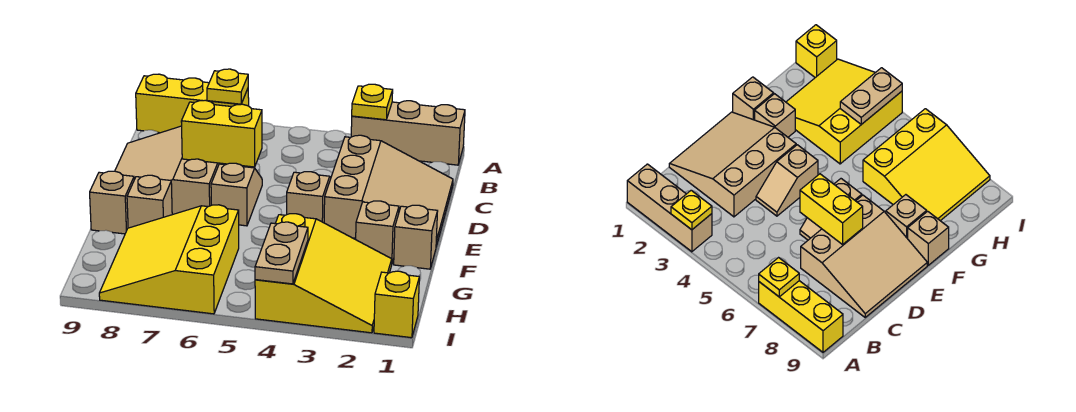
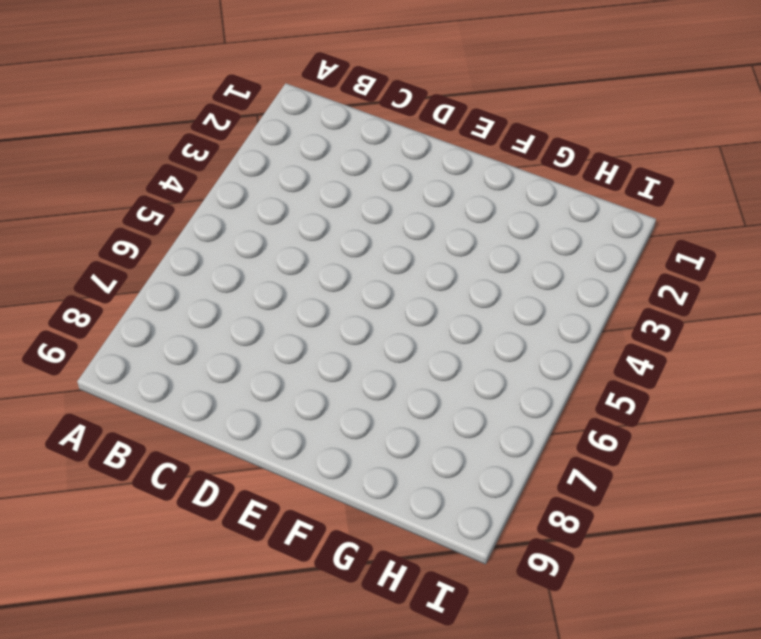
none -> tan 1x3 brick [351,101,465,165]
none -> yellow 1x3 brick [136,74,249,133]
none -> tan 3x3 slope [324,135,453,246]

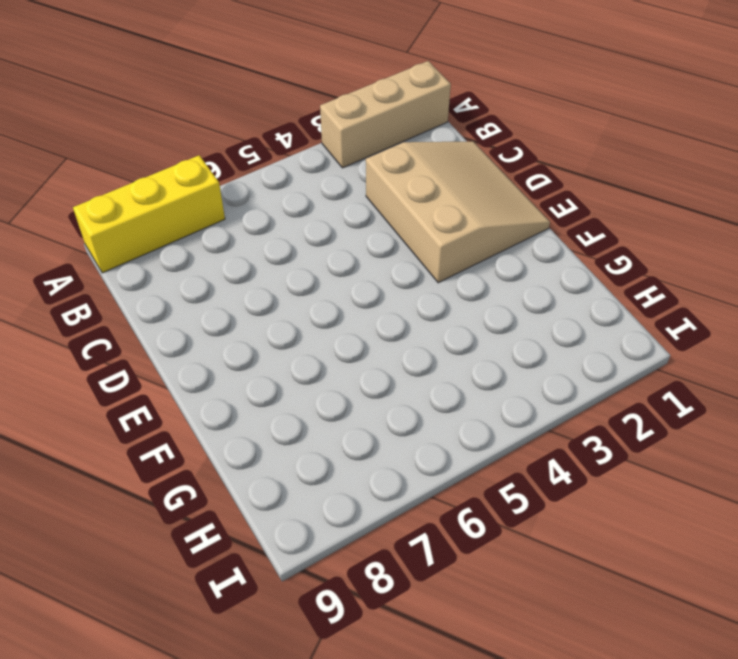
none -> tan 3x3 slope [115,126,226,215]
none -> tan 1x2 slope [287,172,331,223]
none -> tan 1x2 slope [211,163,262,226]

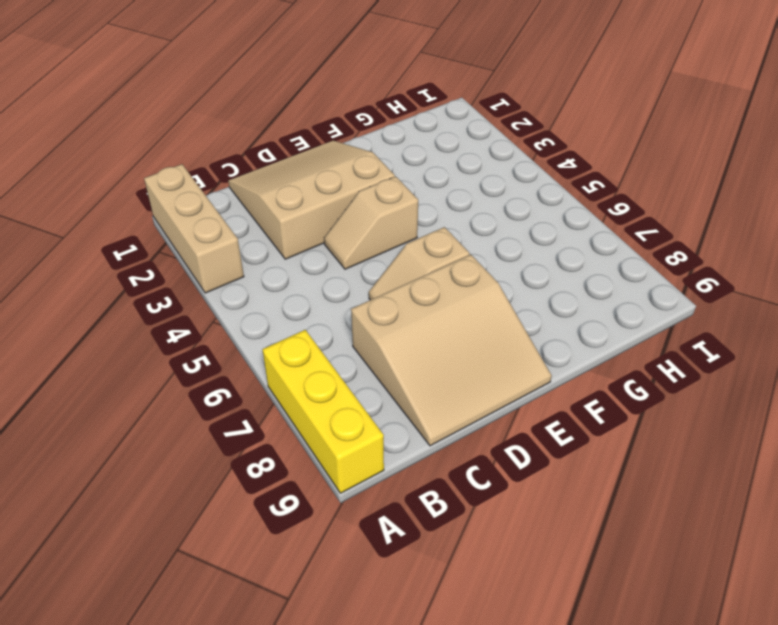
none -> tan 1x1 brick [394,205,438,269]
none -> tan 1x1 brick [356,201,399,262]
none -> tan 1x1 brick [127,175,172,228]

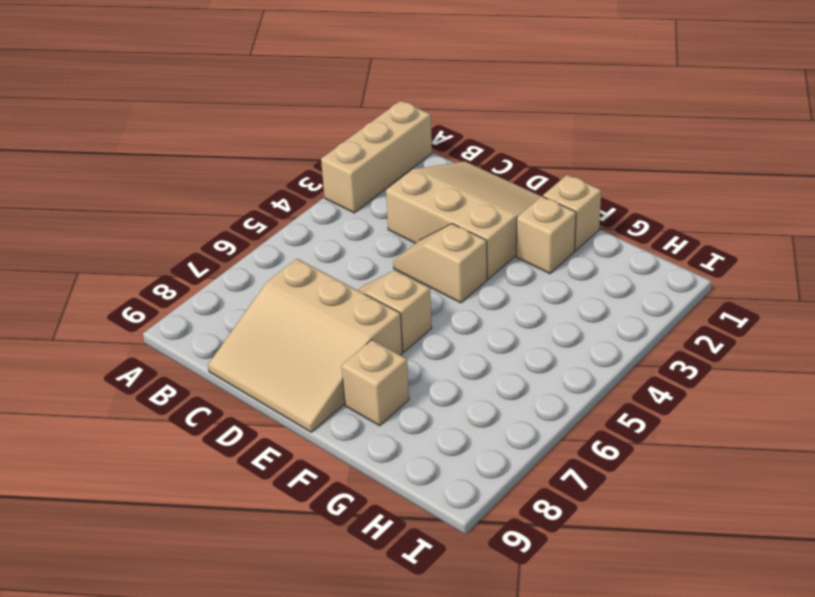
none -> yellow 1x3 brick [136,74,249,133]
none -> tan 1x1 brick [90,171,134,234]
none -> yellow 3x3 slope [255,214,392,333]

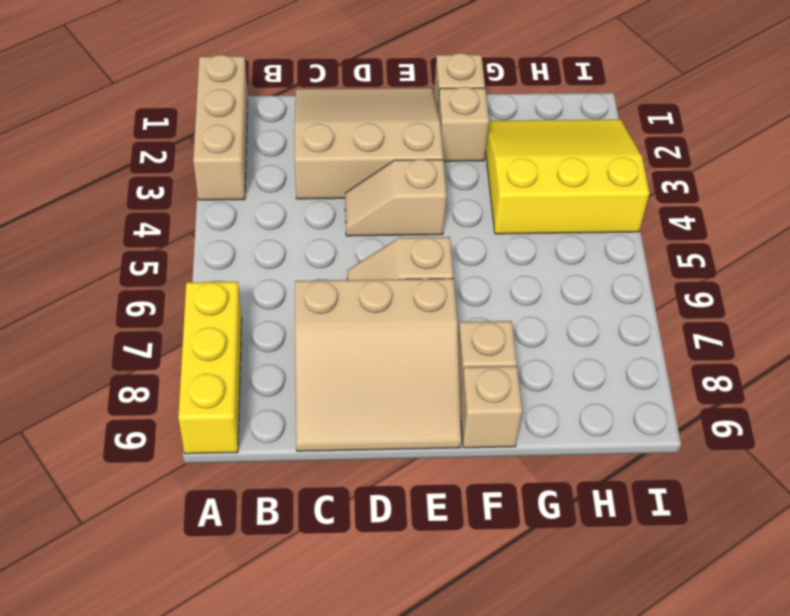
none -> yellow 3x3 slope [99,205,239,314]
none -> yellow 1x1 brick [374,271,419,338]
none -> yellow 1x1 plate [352,84,393,120]

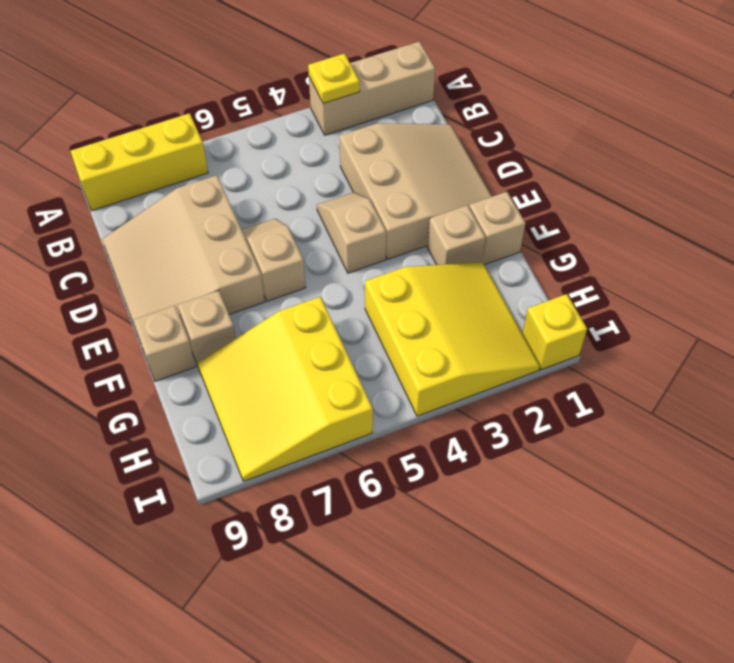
none -> yellow 1x1 plate [207,69,248,104]
none -> yellow 1x2 brick [181,100,262,167]
none -> tan 1x2 plate [255,222,308,284]

